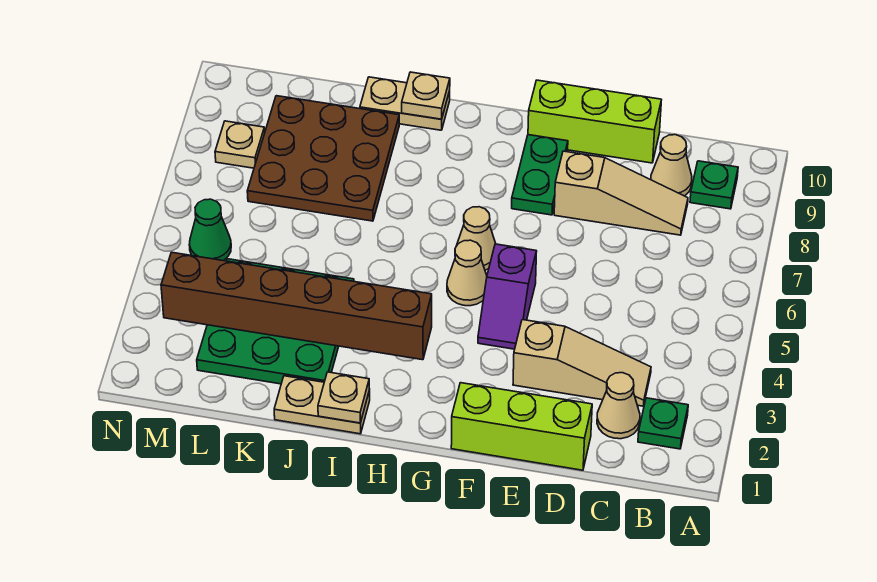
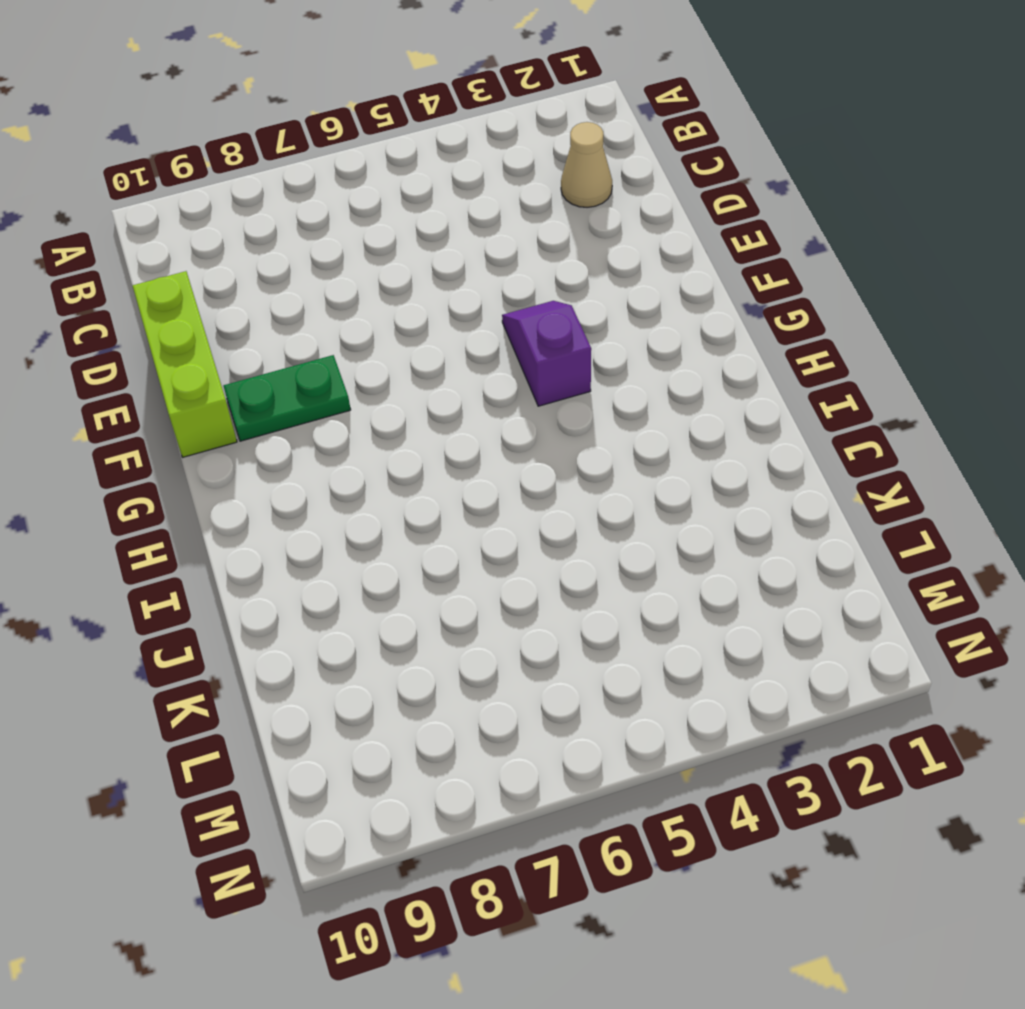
purple 1x2 slope [502,301,591,406] -> purple 1x2 slope turned to [478,244,537,349]
none -> green 1x1 plate [638,398,688,449]
none -> green 1x1 plate [690,161,738,209]
none -> tan 1x3 slope [513,320,651,406]

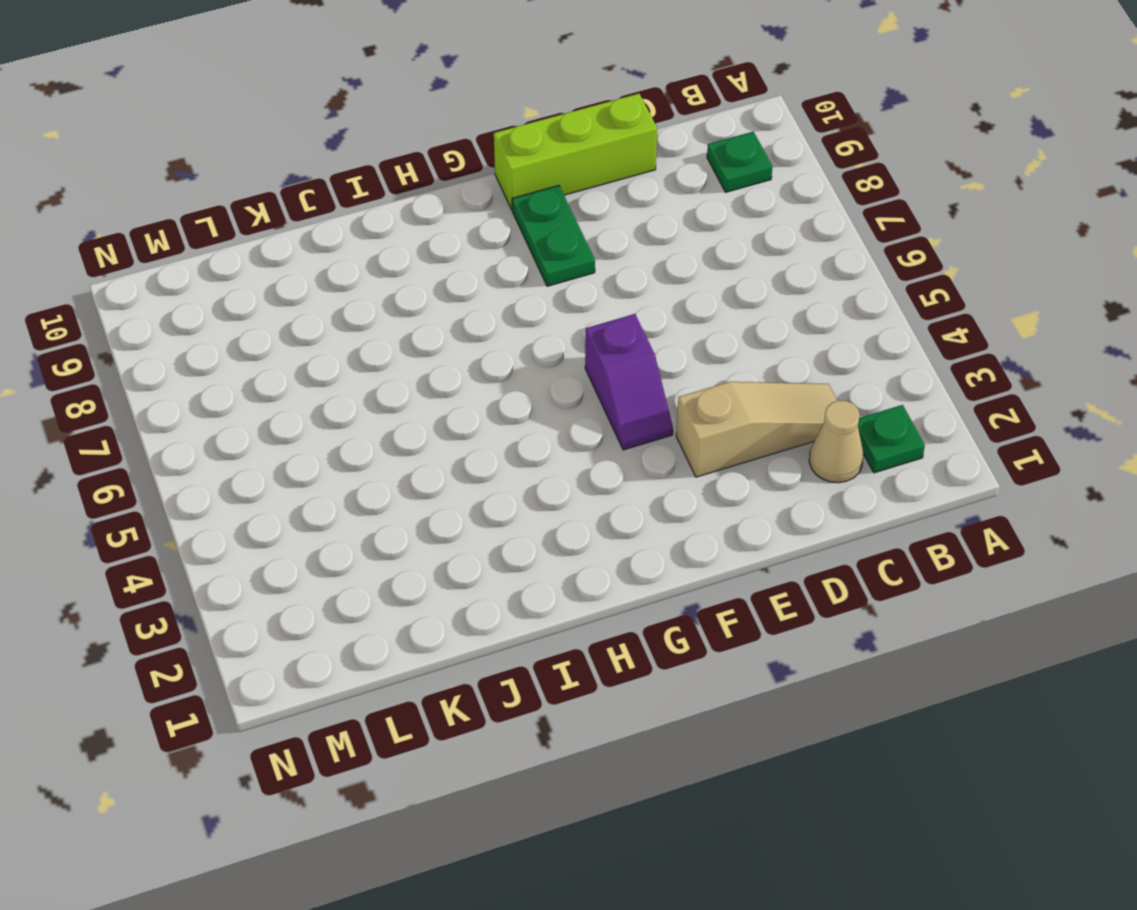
none -> tan 1x3 slope [554,151,688,235]
none -> tan 1x1 cone [651,135,692,196]
none -> lime 1x3 brick [451,383,592,470]

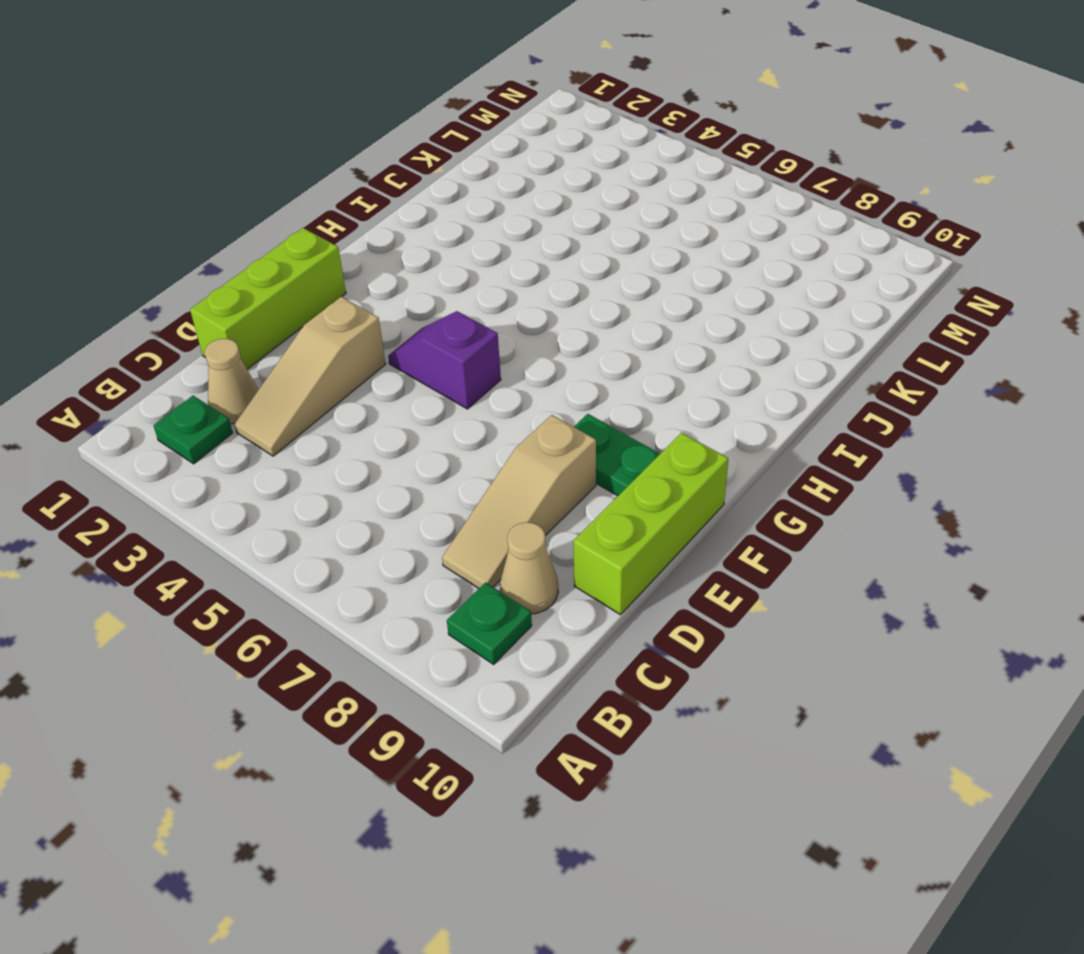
none -> tan 1x1 cone [447,240,487,306]
none -> tan 1x1 cone [457,207,496,270]
none -> tan 1x2 plate [274,376,370,434]

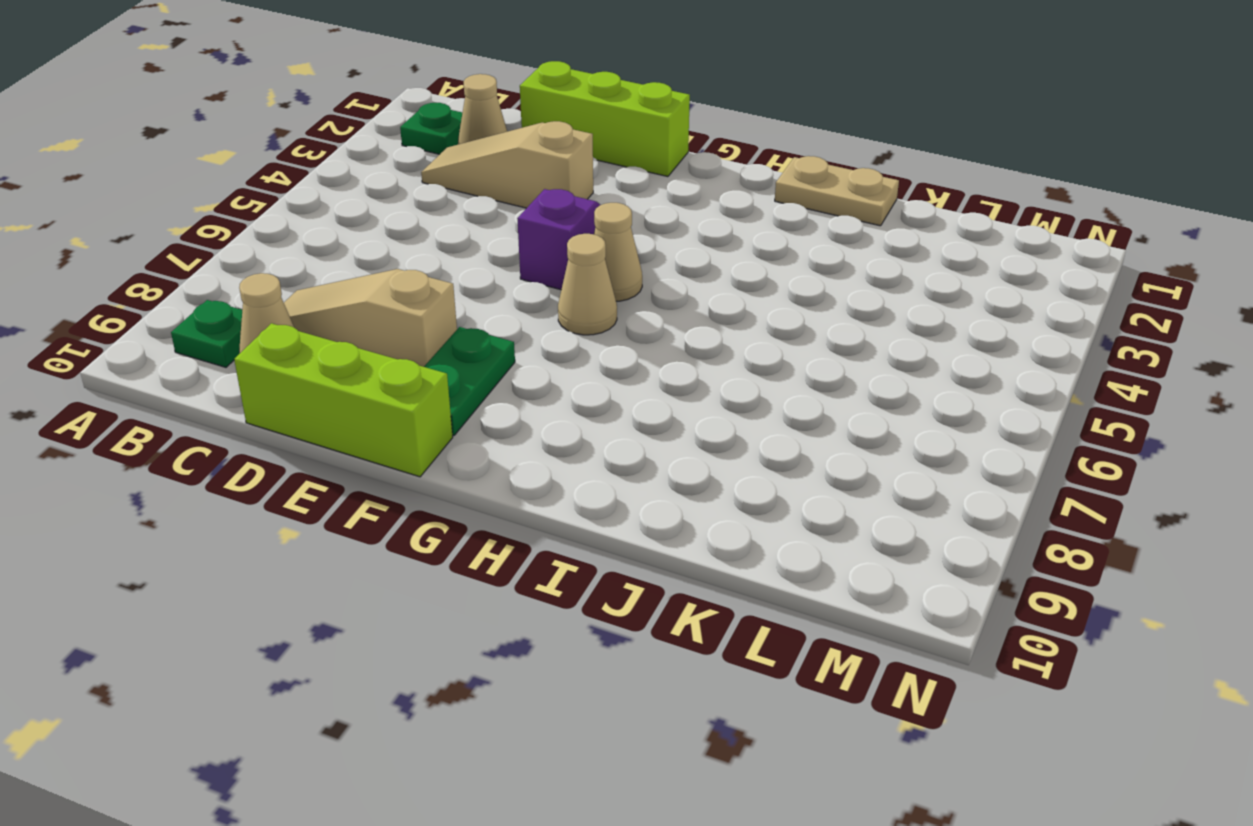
none -> tan 1x2 plate [360,77,450,130]
none -> green 3x3 plate [197,259,354,384]
none -> brown 3x3 plate [247,96,399,221]

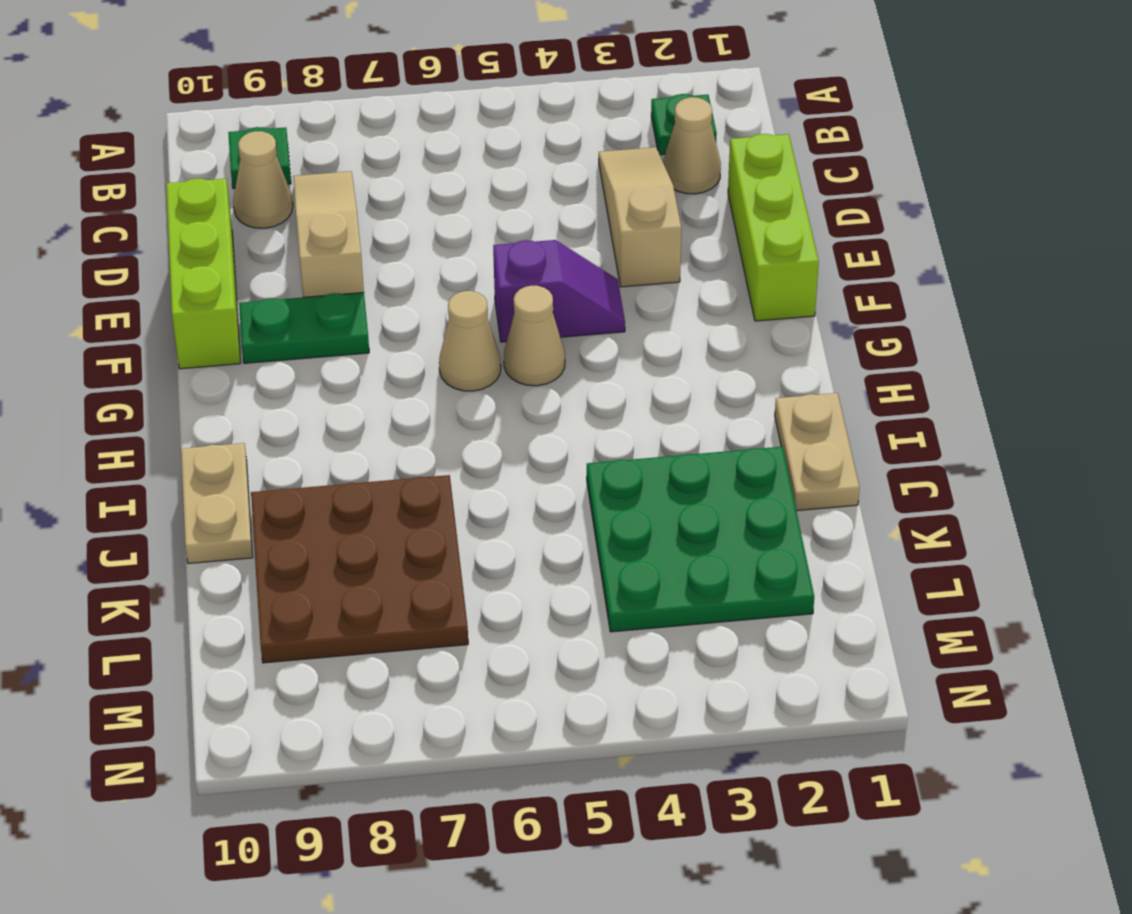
none -> green 1x1 cone [189,199,231,261]
none -> tan 1x1 plate [215,121,265,168]
none -> brown 1x6 brick [161,252,432,360]

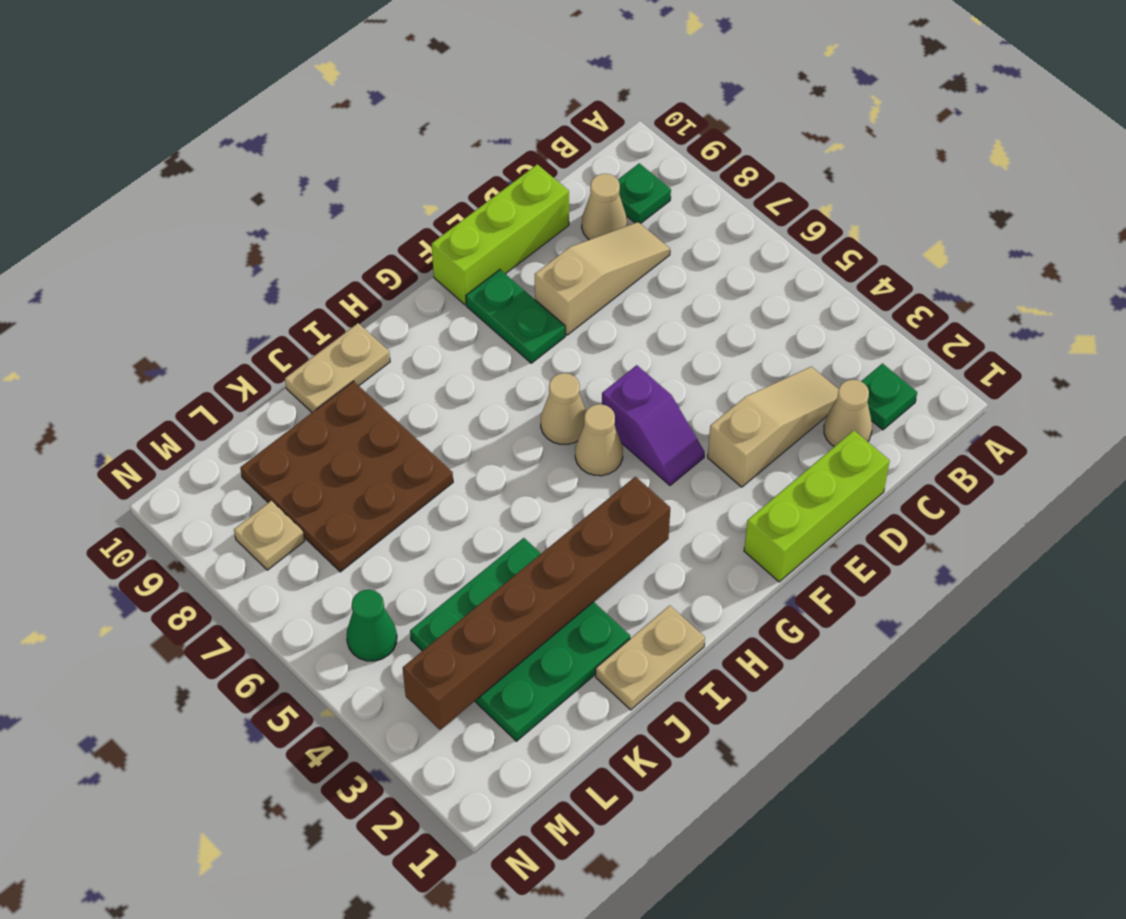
none -> tan 1x1 plate [318,372,369,423]
none -> tan 1x1 plate [402,72,450,119]

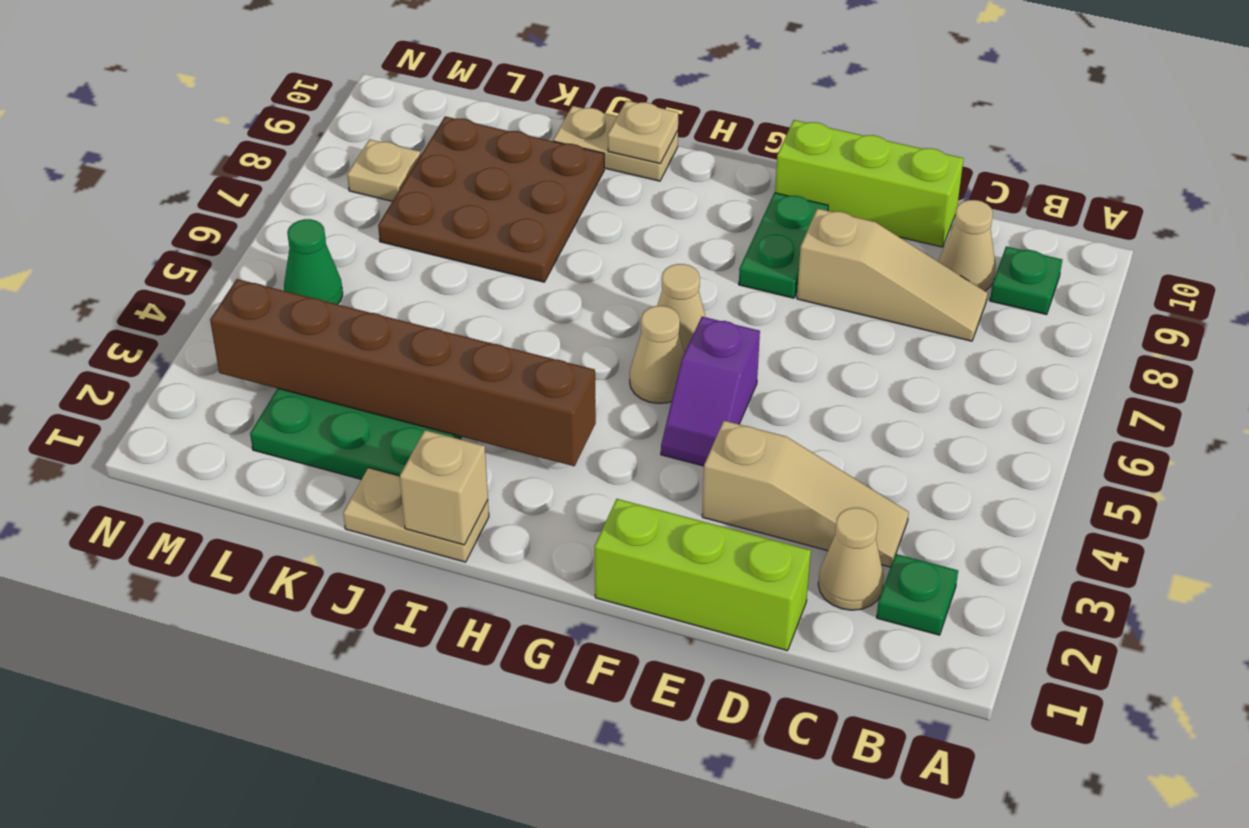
tan 1x1 brick [400,430,488,545] -> tan 1x1 plate [318,372,369,423]

